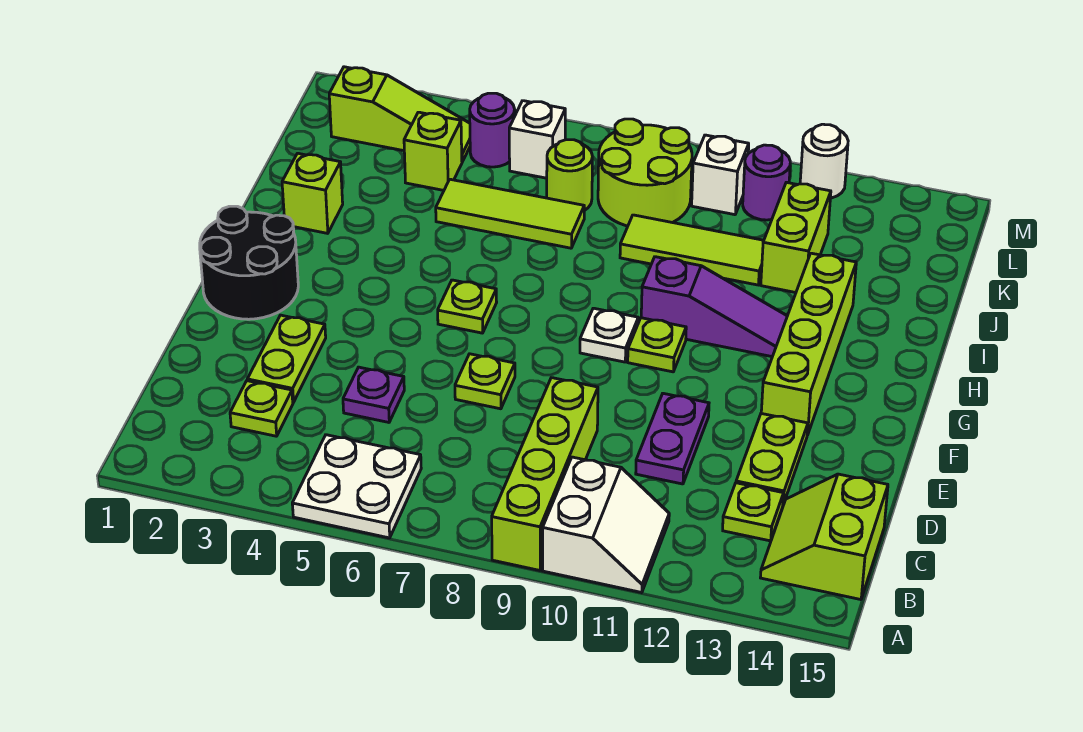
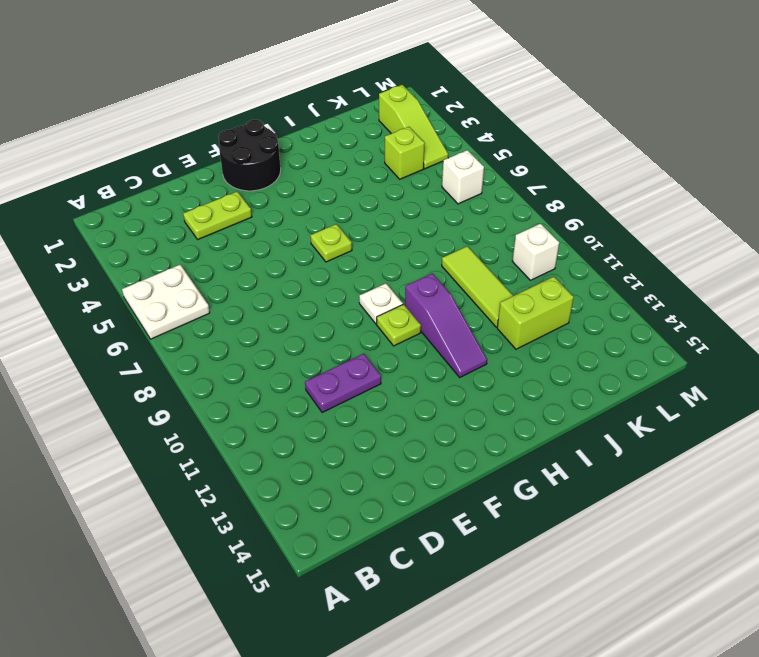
none -> lime 1x4 brick [492,378,598,570]
none -> white 2x2 slope [543,457,669,593]
none -> lime 2x2 slope [760,474,888,600]
none -> lime 1x1 plate [230,381,293,436]

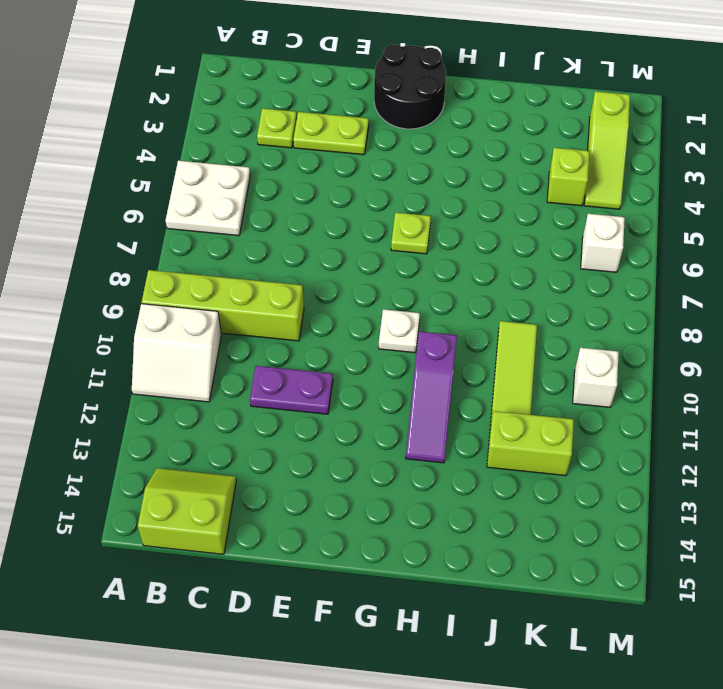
none -> lime 1x1 plate [723,483,784,541]
none -> purple 1x1 plate [343,367,404,422]
none -> lime 1x2 plate [736,413,808,504]
none -> lime 1x1 plate [455,354,515,409]

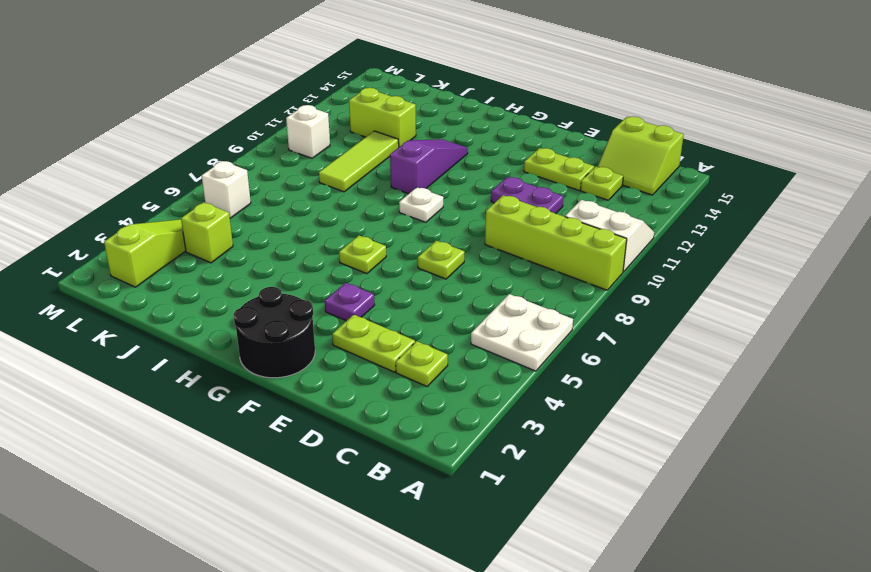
purple 1x1 plate [325,283,375,321] -> purple 1x1 plate moved to [343,367,404,422]
none -> lime 1x4 brick [761,253,856,435]
none -> lime 1x1 plate [628,318,686,372]
none -> lime 1x1 brick [282,153,343,233]
none -> lime 1x3 tile [436,179,584,248]

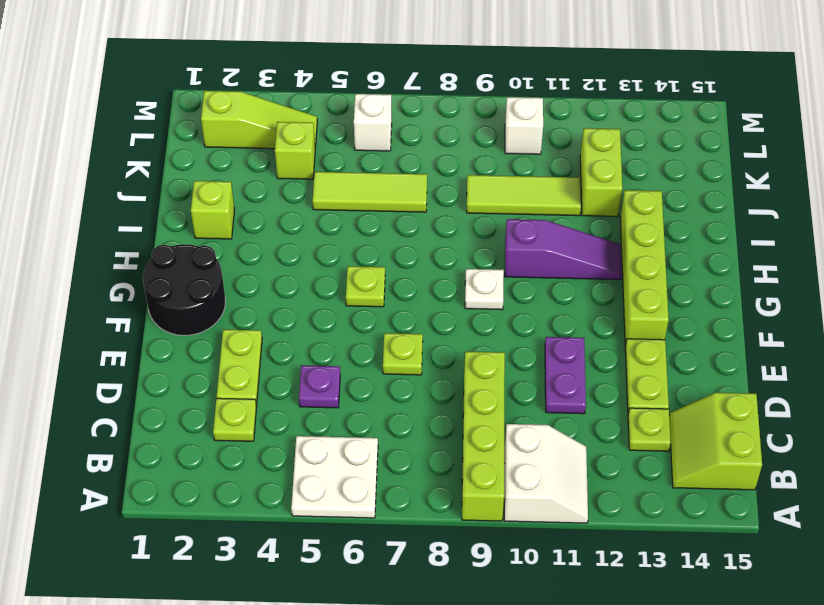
none -> lime 1x1 plate [628,318,686,372]
none -> lime 1x1 round brick [547,140,592,210]
none -> lime 2x2 round brick [598,119,692,226]
none -> purple 1x1 round brick [470,93,515,167]

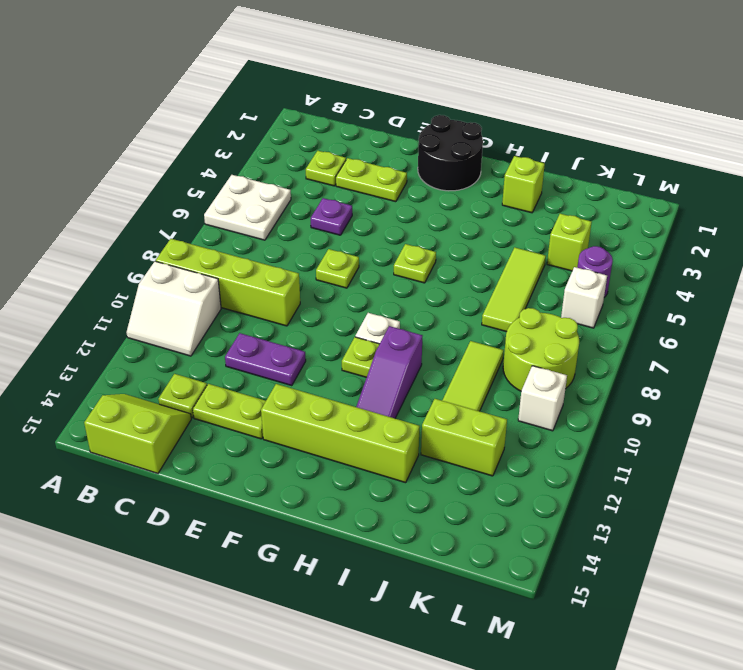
none -> lime 1x1 round brick [547,140,592,210]
none -> lime 1x3 slope [329,67,470,162]
none -> purple 1x1 round brick [743,145,790,220]
none -> white 1x1 round brick [800,124,848,198]

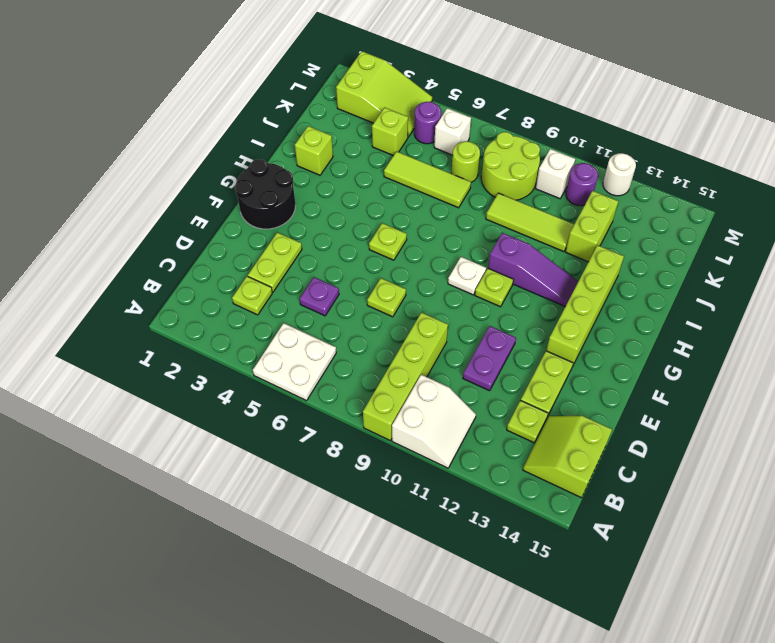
lime 2x3 slope [336,51,432,137] -> lime 1x3 slope [329,67,470,162]

